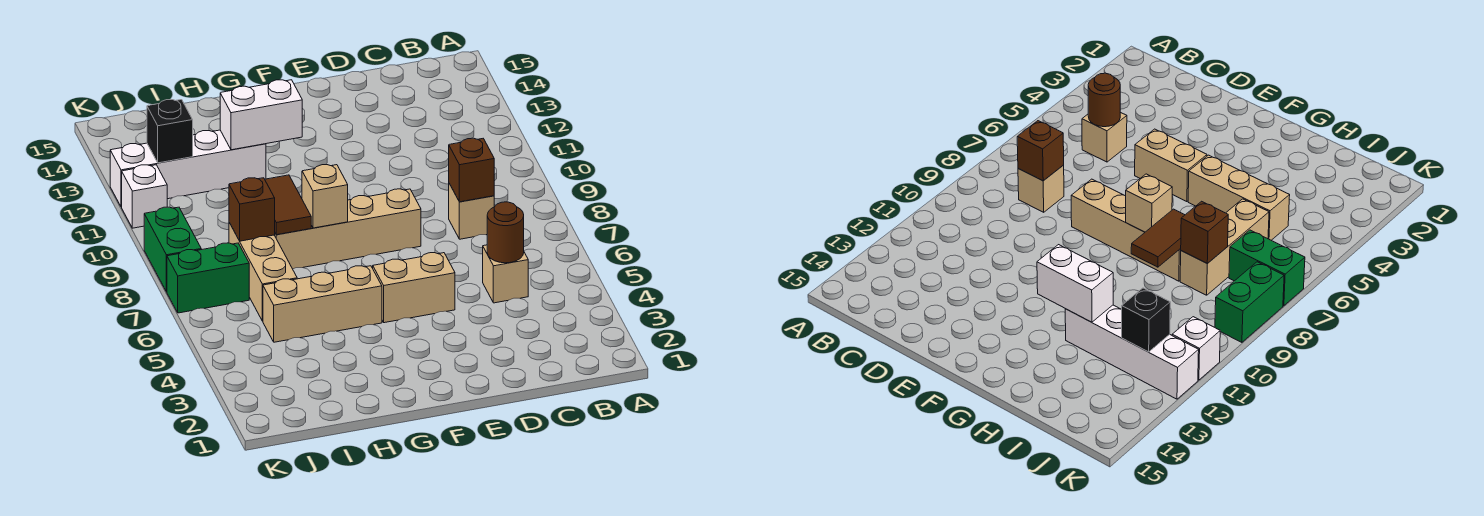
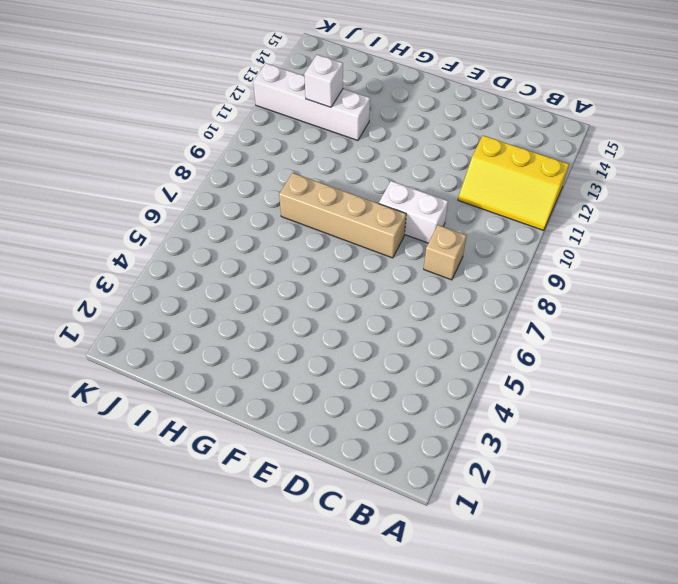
yellow 2x3 slope [458,136,569,230] -> none
white 1x2 brick [379,181,448,243] -> white 1x2 brick moved to [220,80,302,150]
white 1x1 brick [304,55,343,107] -> white 1x1 brick moved to [122,165,167,228]
none -> tan 1x1 brick [483,245,528,303]
none -> tan 1x2 brick [373,253,455,323]
none -> tan 1x3 brick [263,266,382,342]

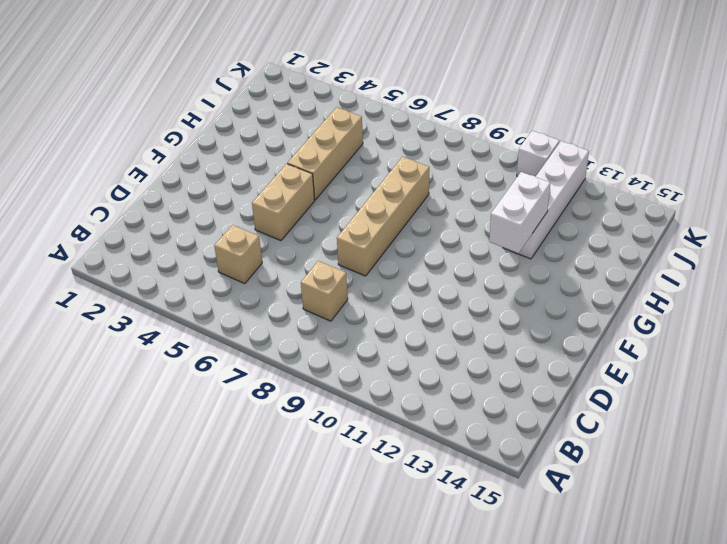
none -> tan 1x3 brick [229,223,297,321]
none -> green 1x2 brick [167,243,249,313]
none -> green 1x2 brick [144,207,201,292]

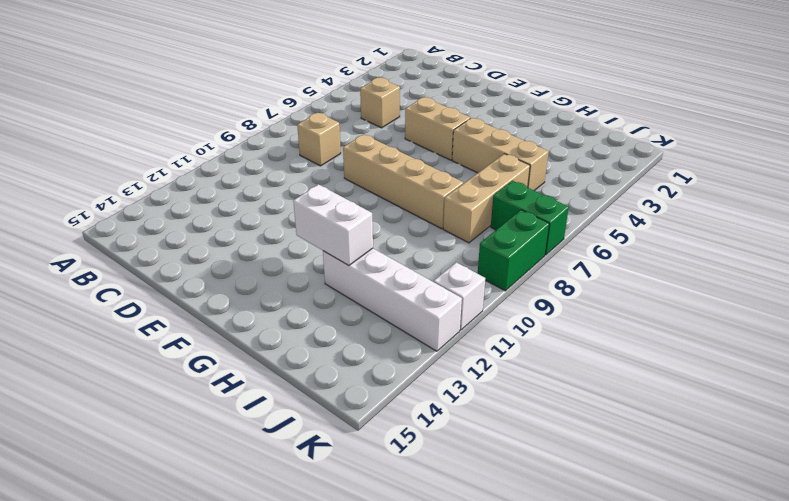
none -> brown 1x1 round brick [487,202,524,263]
none -> brown 1x1 brick [449,138,494,202]
none -> tan 1x1 brick [302,165,348,228]

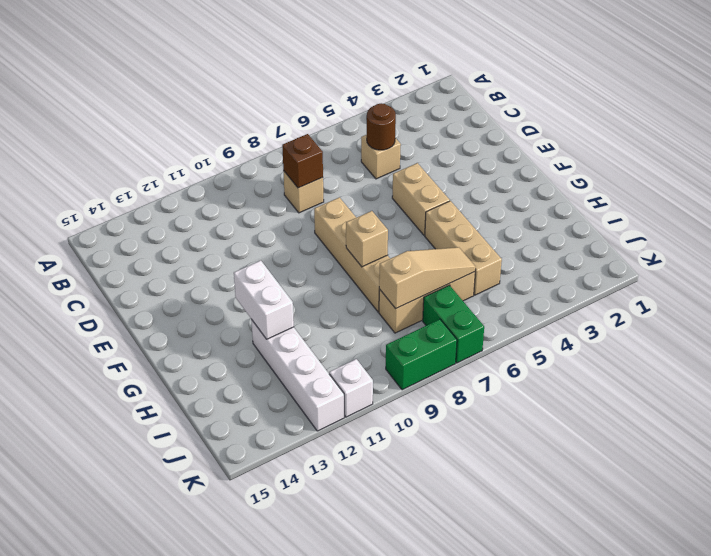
tan 1x3 slope [379,247,476,309] -> brown 1x1 brick [229,178,275,241]
none -> brown 1x2 tile [265,175,311,235]
none -> black 1x1 brick [147,100,193,163]

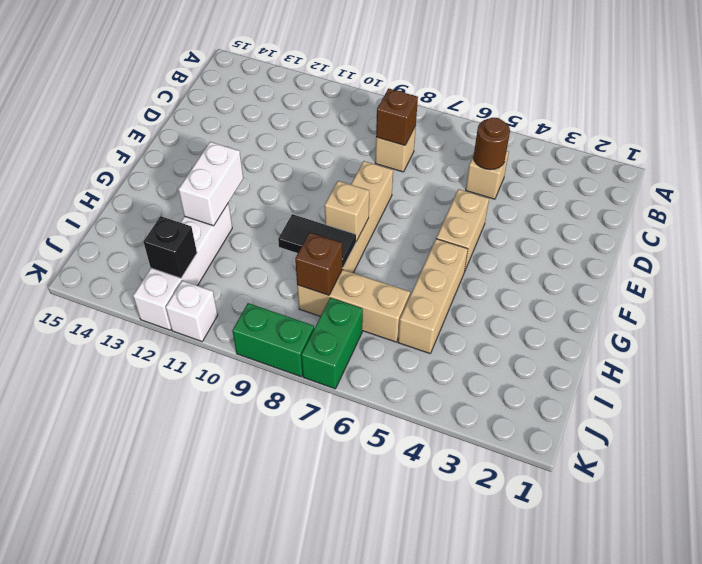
black 1x2 tile [278,214,356,268] -> brown 1x2 tile [265,175,311,235]

